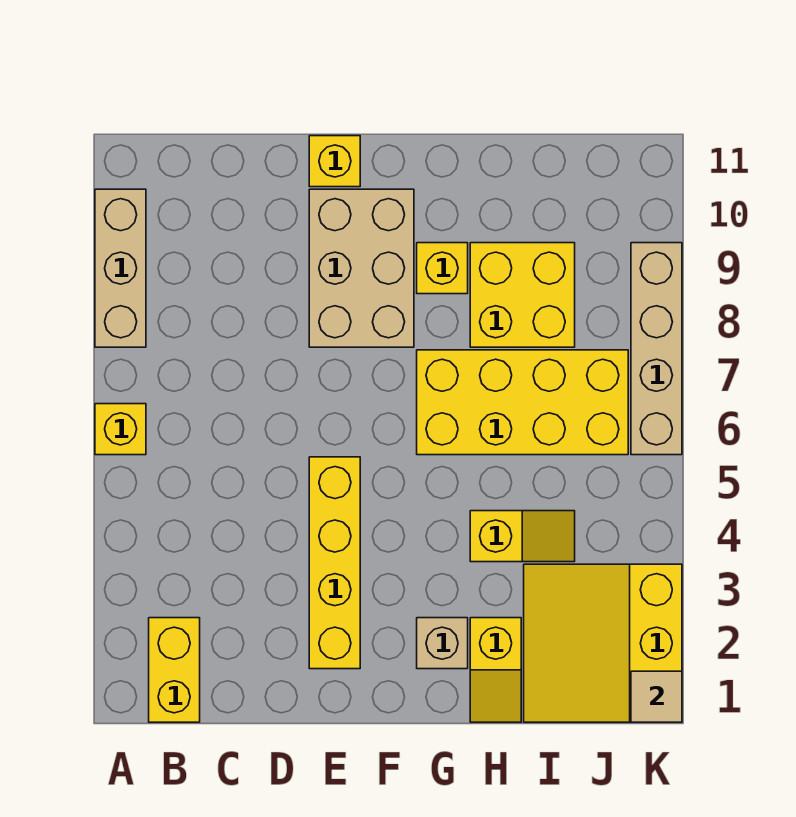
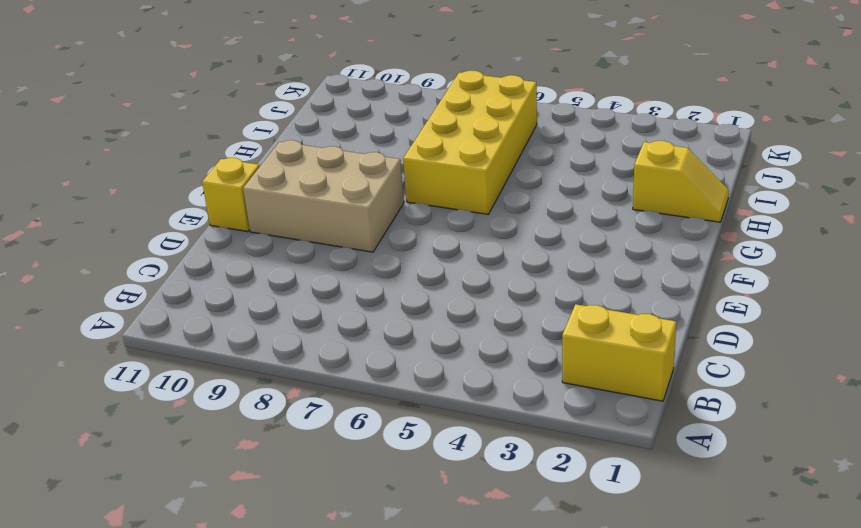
none -> yellow 1x1 brick [95,404,146,455]
none -> tan 1x3 brick [95,189,146,347]
none -> yellow 1x4 brick [309,457,360,669]

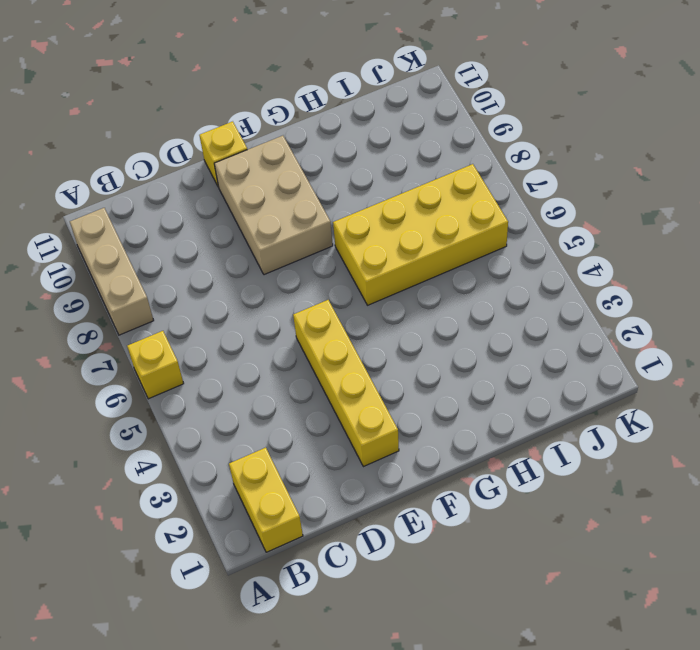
none -> tan 1x1 brick [417,618,468,669]
none -> yellow 1x1 brick [417,243,468,294]
none -> yellow 1x2 slope [470,618,521,722]

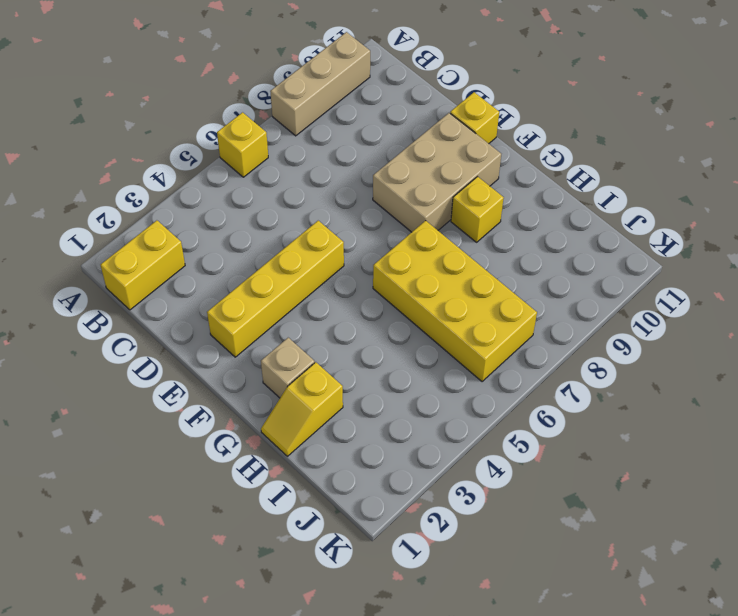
none -> yellow 1x2 slope [470,511,575,562]
none -> yellow 2x2 brick [470,243,575,347]
none -> yellow 3x3 slope [524,564,682,722]

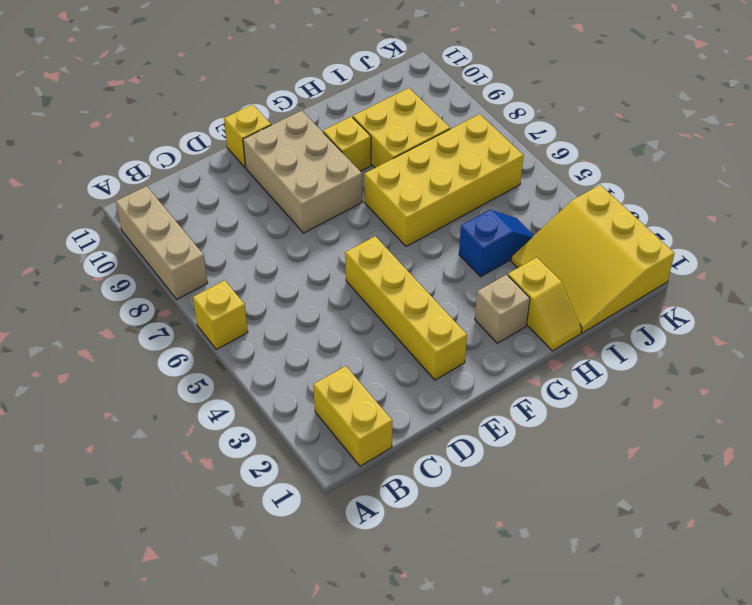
blue 1x2 slope [459,210,534,277] -> yellow 1x2 slope [470,511,575,562]
none -> tan 1x4 brick [631,243,682,455]
none -> tan 1x1 tile [631,671,682,722]

